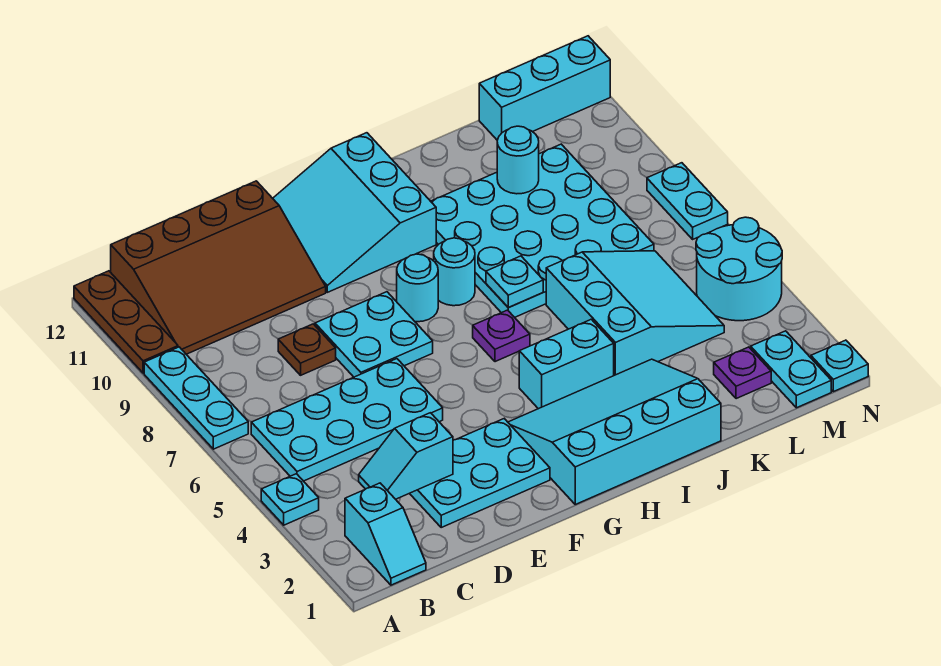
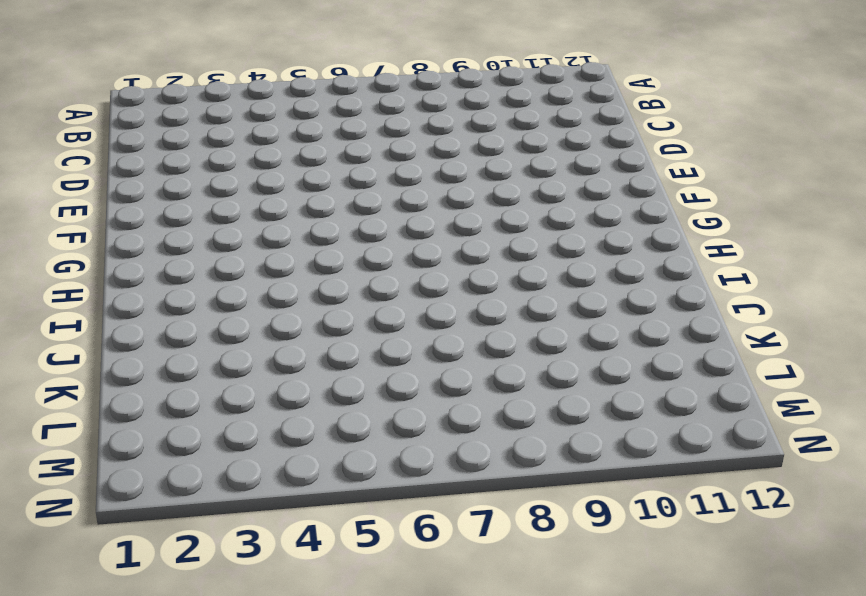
none -> cyan 1x1 plate [261,474,319,525]
none -> cyan 1x3 plate [144,347,248,449]
none -> brown 1x3 plate [74,271,178,373]

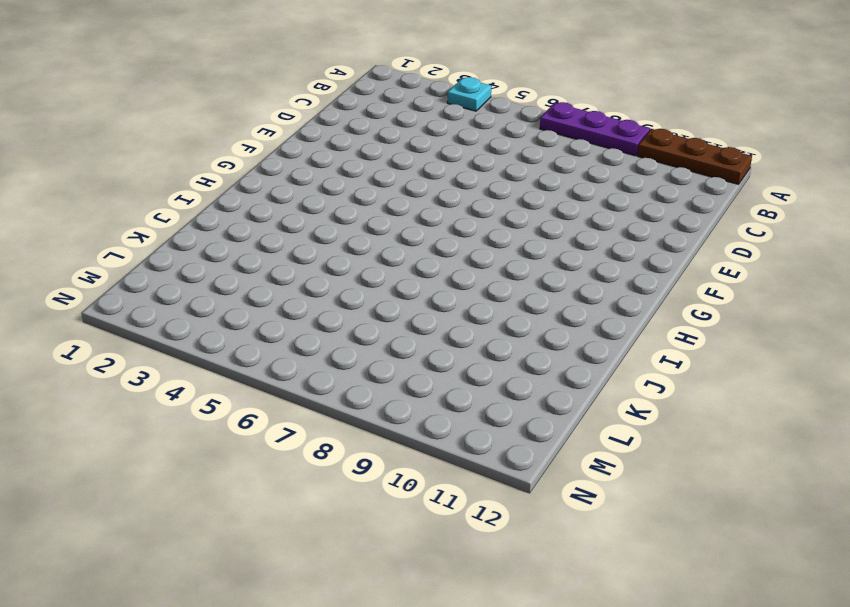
purple 1x3 plate [540,102,650,156] -> cyan 1x3 plate [144,347,248,449]
none -> cyan 1x2 slope [345,483,426,585]
none -> cyan 2x4 plate [251,359,443,481]
none -> brown 3x4 slope [111,181,326,354]

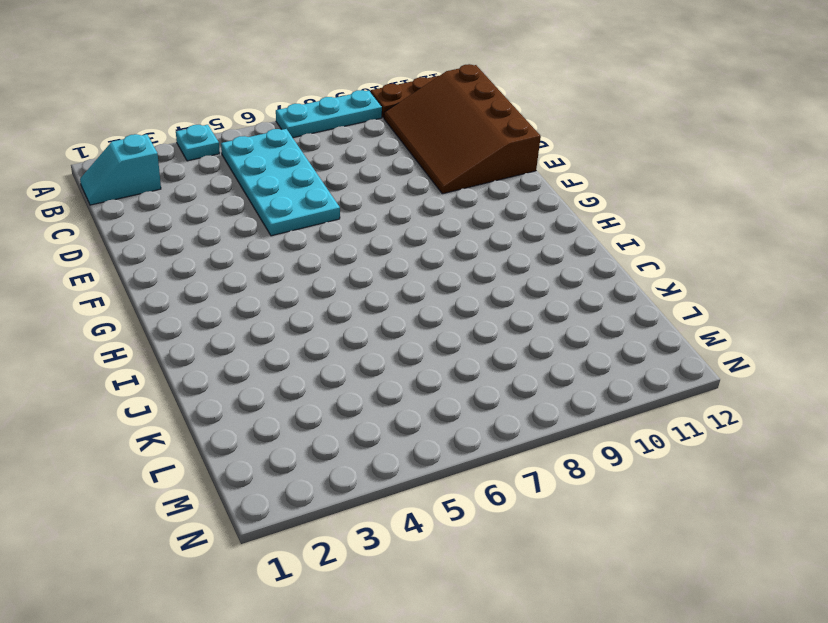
none -> cyan 2x3 plate [410,419,550,527]
none -> brown 1x1 plate [278,324,336,375]
none -> cyan 2x2 plate [315,292,433,377]

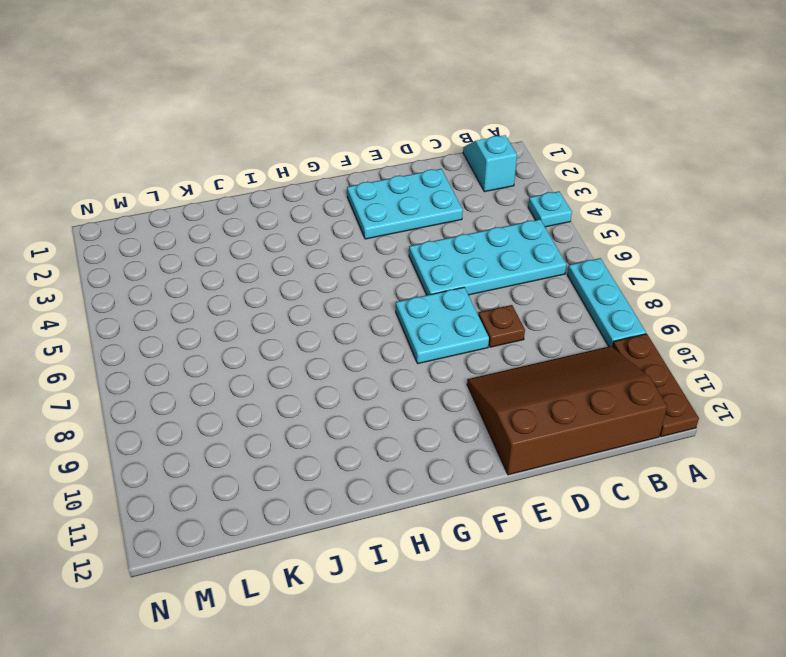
none -> cyan 3x3 slope [273,133,436,292]
none -> cyan 3x4 slope [508,359,721,504]
none -> cyan 1x1 round brick [397,254,438,322]

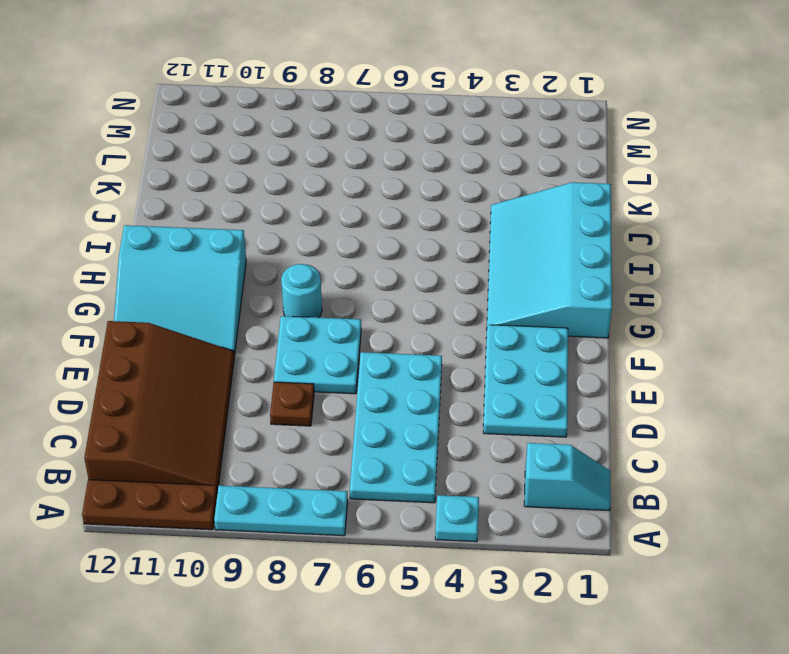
none -> cyan 1x2 brick [519,319,614,409]
none -> purple 1x1 plate [473,310,530,362]
none -> cyan 1x1 round brick [434,238,475,306]

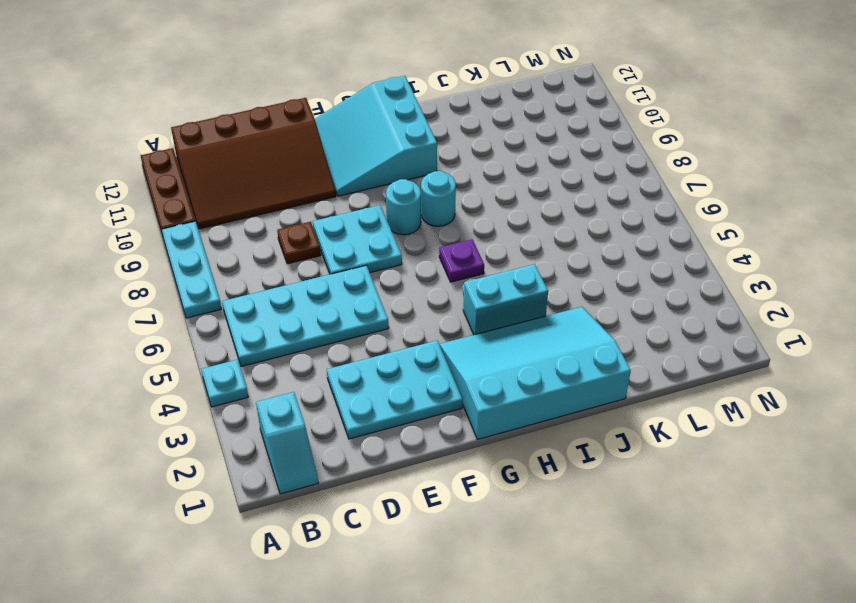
none -> cyan 4x4 plate [431,144,654,317]
none -> cyan 3x3 slope [546,251,724,375]
none -> purple 1x1 plate [714,347,771,399]

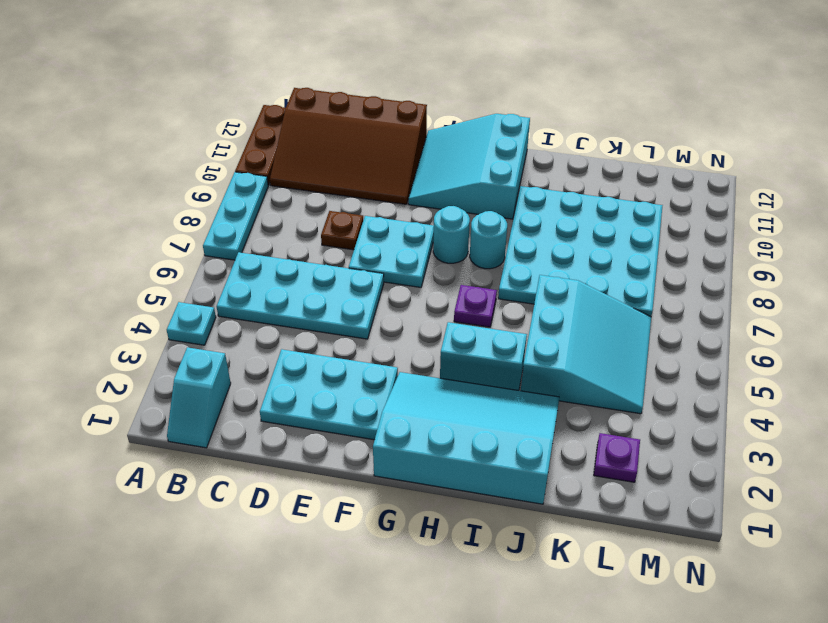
none -> cyan 1x3 brick [479,36,610,140]
none -> cyan 1x2 plate [751,331,831,408]
none -> cyan 2x2 round brick [696,217,782,321]

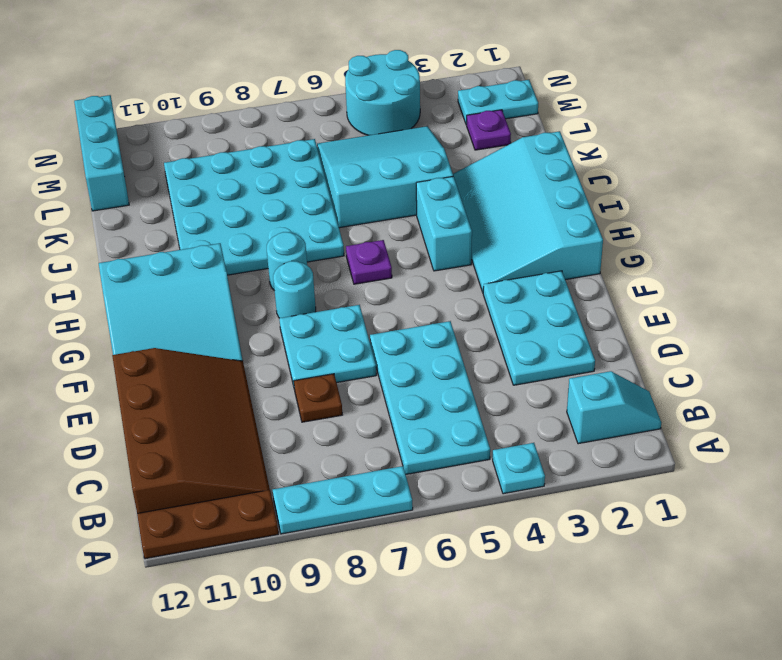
none -> cyan 1x1 plate [811,340,868,392]
none -> cyan 1x2 plate [647,163,728,239]
none -> cyan 1x2 slope [359,413,453,499]

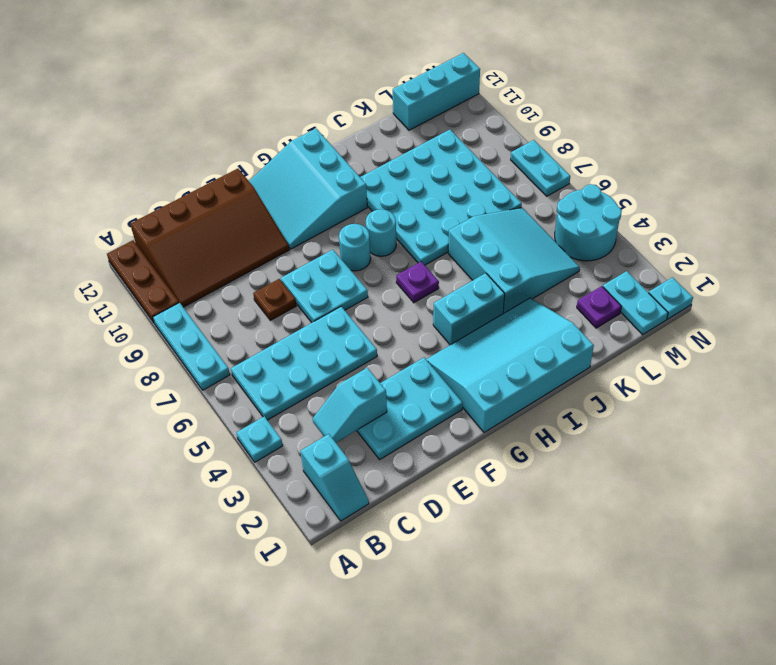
none -> cyan 1x1 plate [486,256,543,308]
none -> cyan 1x1 round brick [497,126,539,194]

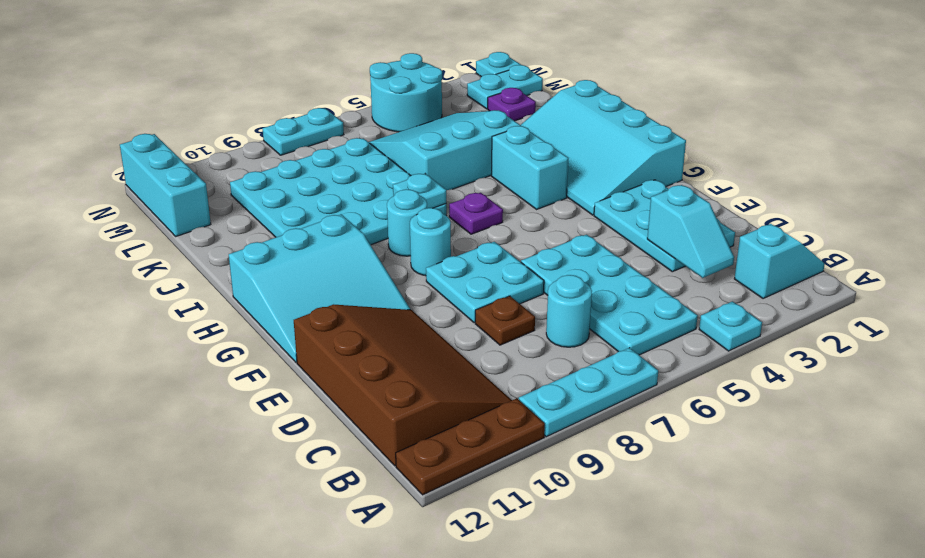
cyan 1x1 round brick [546,275,592,347] -> cyan 1x1 round brick moved to [497,126,539,194]

